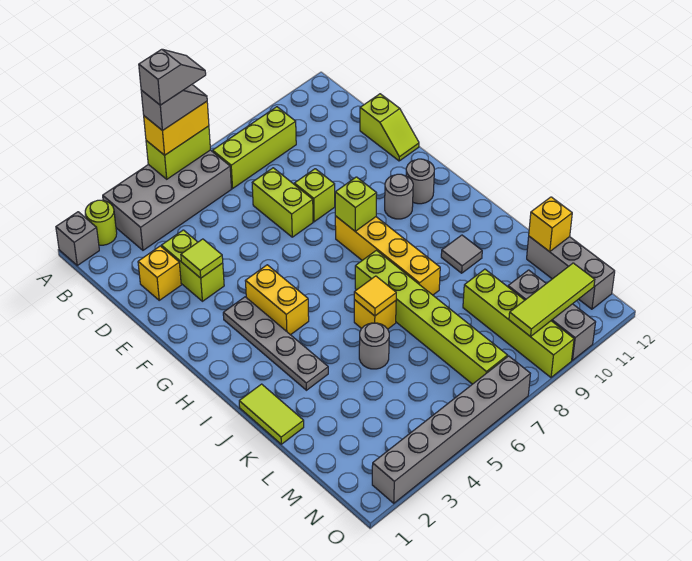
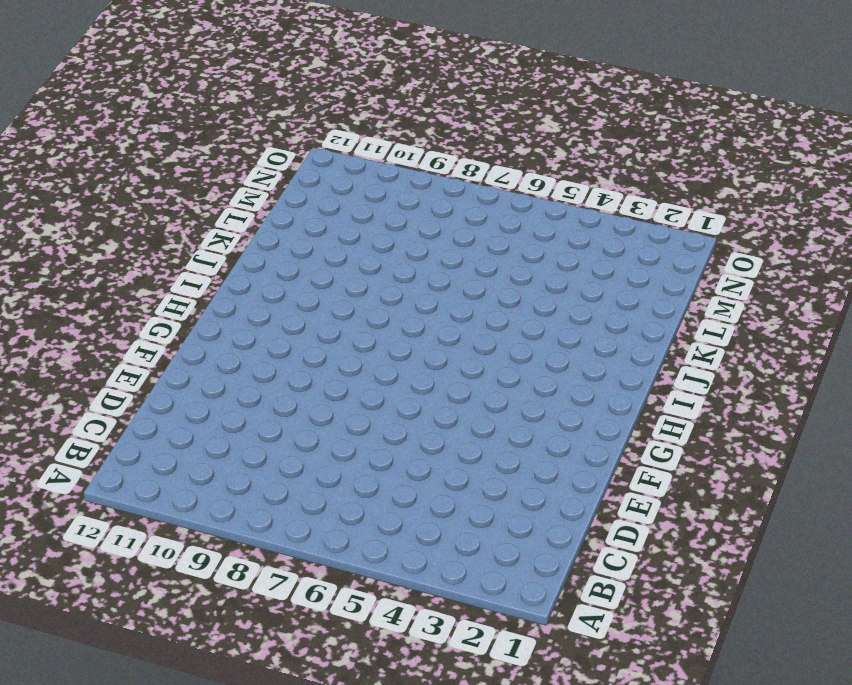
none -> grey 1x1 brick [56,212,99,265]
none -> lime 1x1 round brick [85,200,117,245]
none -> grey 2x4 brick [103,150,231,250]
none -> lime 1x3 brick [213,107,296,188]

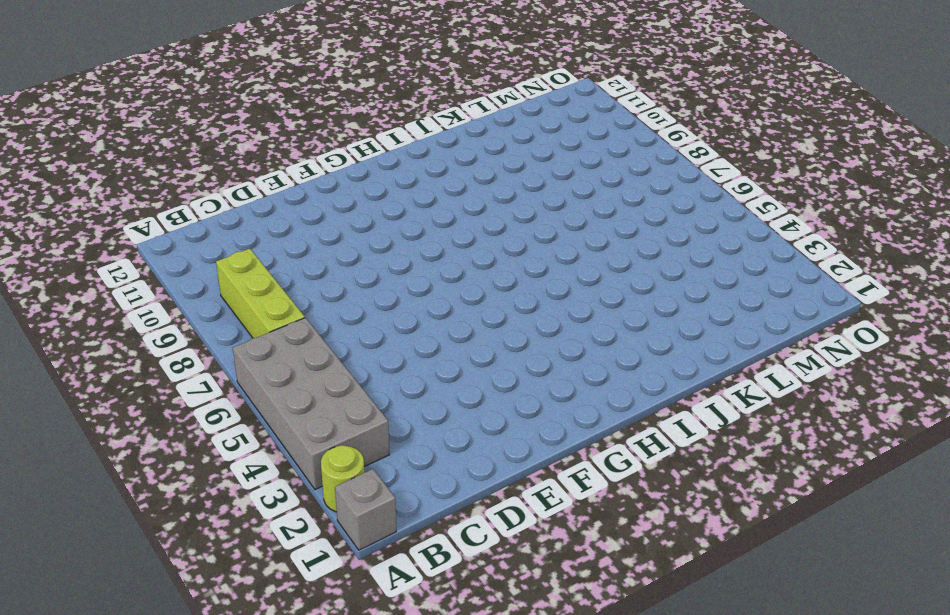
none -> yellow 1x1 brick [138,246,181,300]
none -> lime 1x2 brick [161,230,224,301]
none -> lime 1x2 brick [252,168,313,237]
none -> lime 1x2 slope [360,94,419,161]

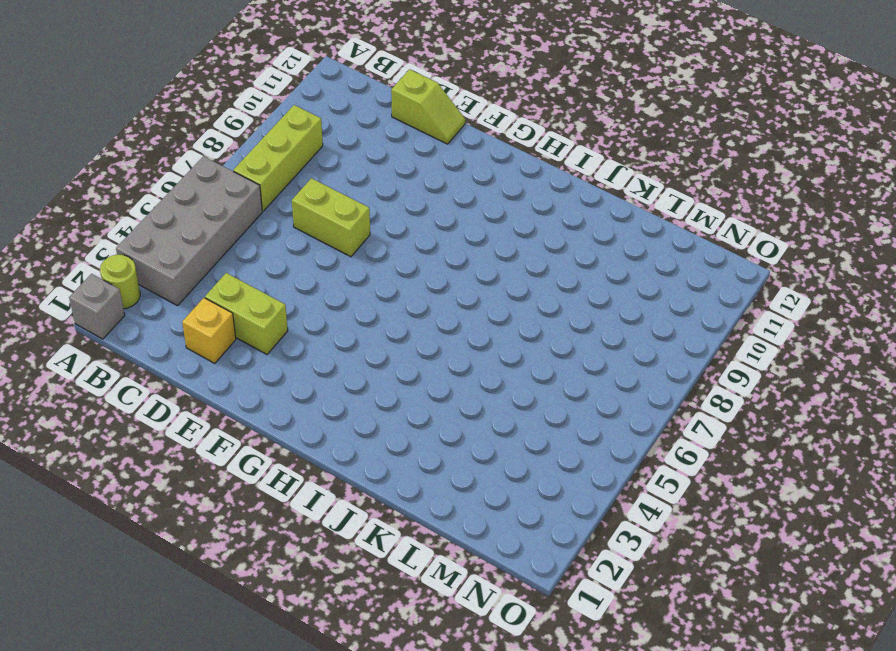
none -> lime 1x1 brick [294,169,335,222]
none -> grey 1x4 plate [223,297,328,390]
none -> yellow 1x2 brick [246,265,309,335]
none -> yellow 1x4 brick [335,216,440,295]

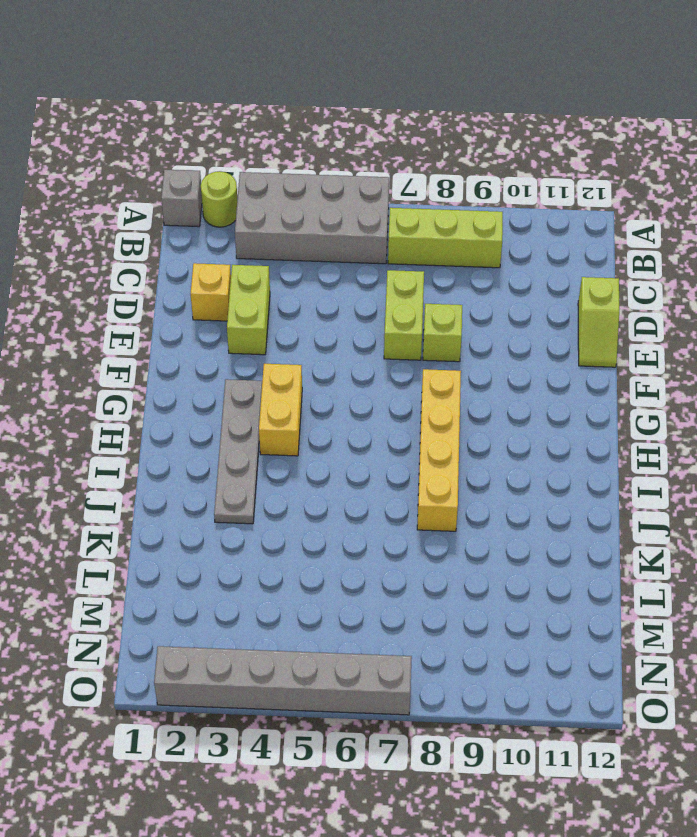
none -> grey 1x1 round brick [385,174,413,219]
none -> grey 1x1 round brick [406,159,434,204]
none -> lime 1x6 brick [355,250,508,384]
none -> lime 1x2 tile [239,384,304,444]

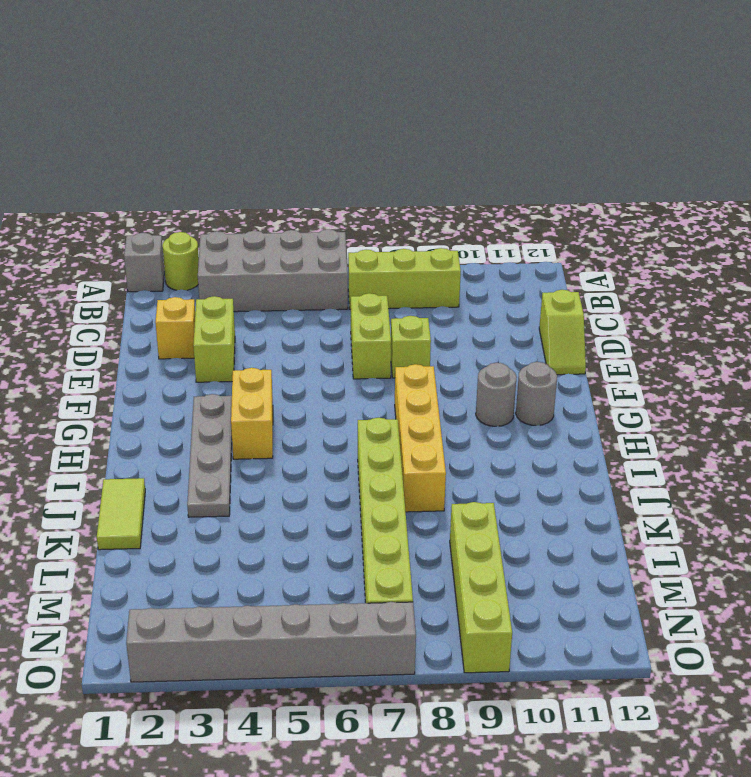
none -> yellow 1x1 brick [354,300,396,329]
none -> grey 1x1 tile [441,235,482,273]
none -> grey 1x1 round brick [359,323,389,369]
none -> grey 1x3 brick [527,236,615,309]

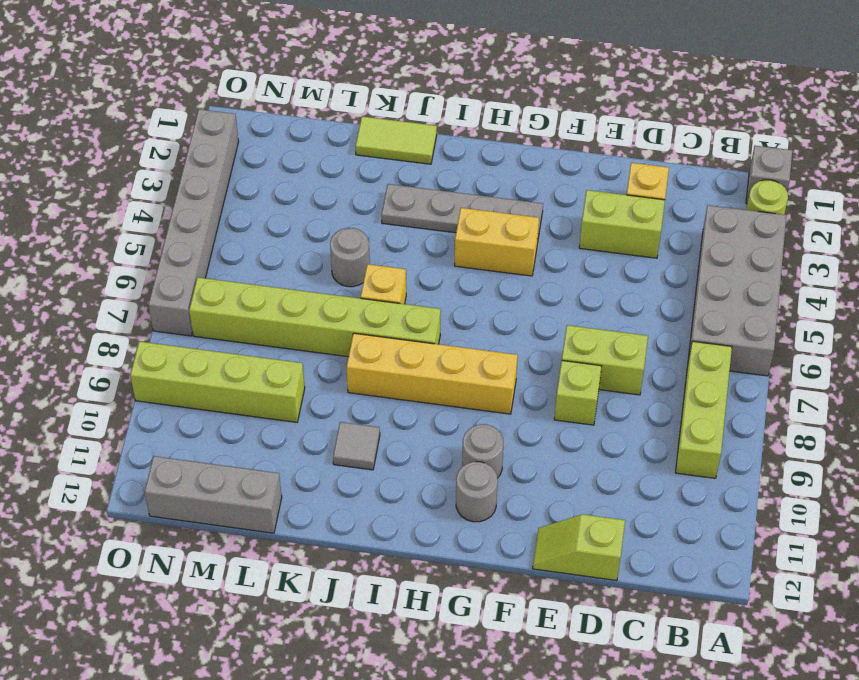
none -> grey 1x3 brick [508,270,596,360]
none -> lime 1x2 brick [146,126,210,179]
none -> lime 1x1 tile [181,239,223,278]
none -> lime 1x1 brick [335,177,377,231]

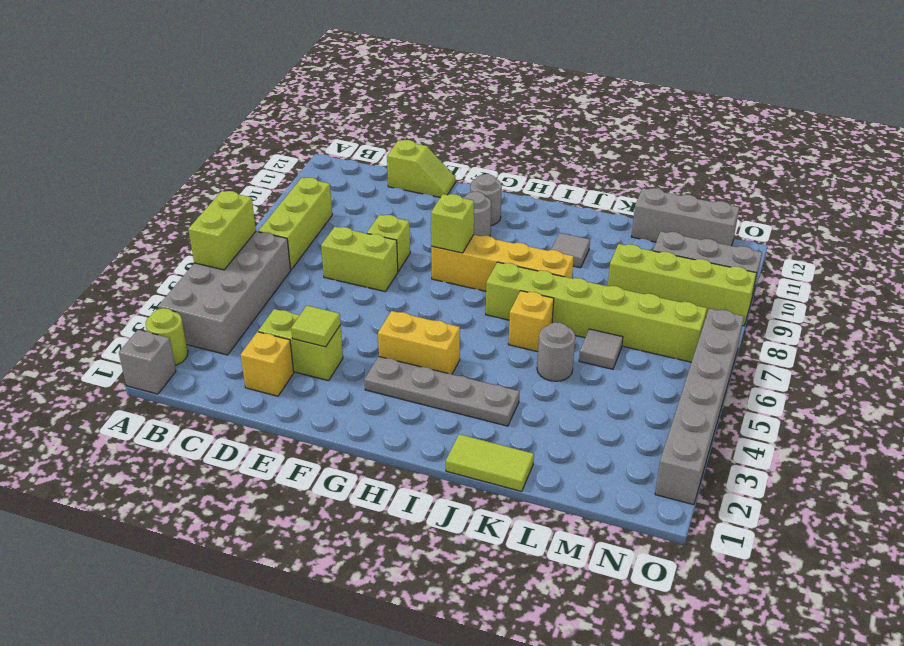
grey 1x1 tile [579,329,623,369] -> none
none -> yellow 1x1 tile [354,276,396,316]
none -> yellow 1x1 brick [529,197,572,252]
none -> lime 1x3 tile [509,263,595,337]
none -> yellow 1x2 brick [144,101,209,155]

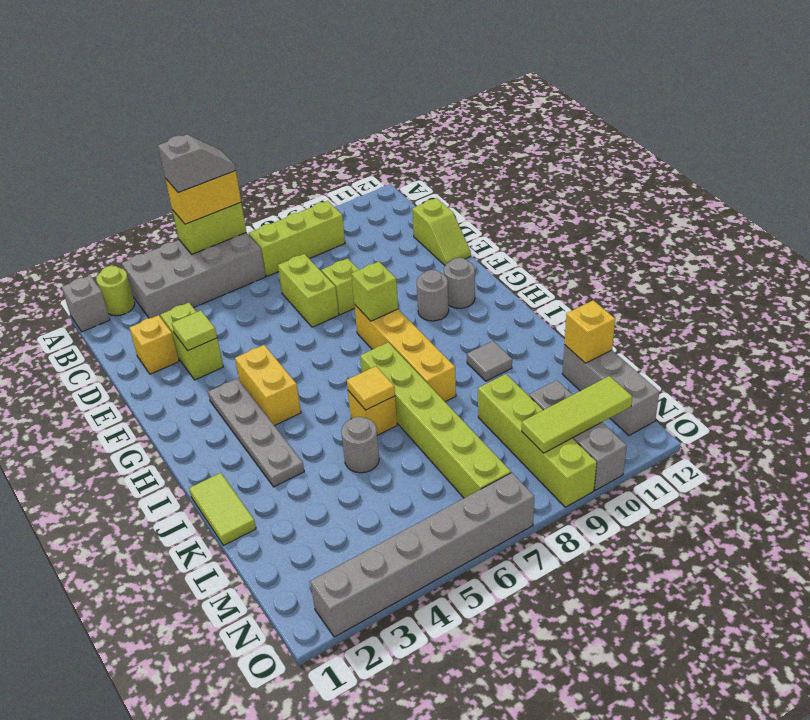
none -> grey 1x2 slope [139,49,206,105]

